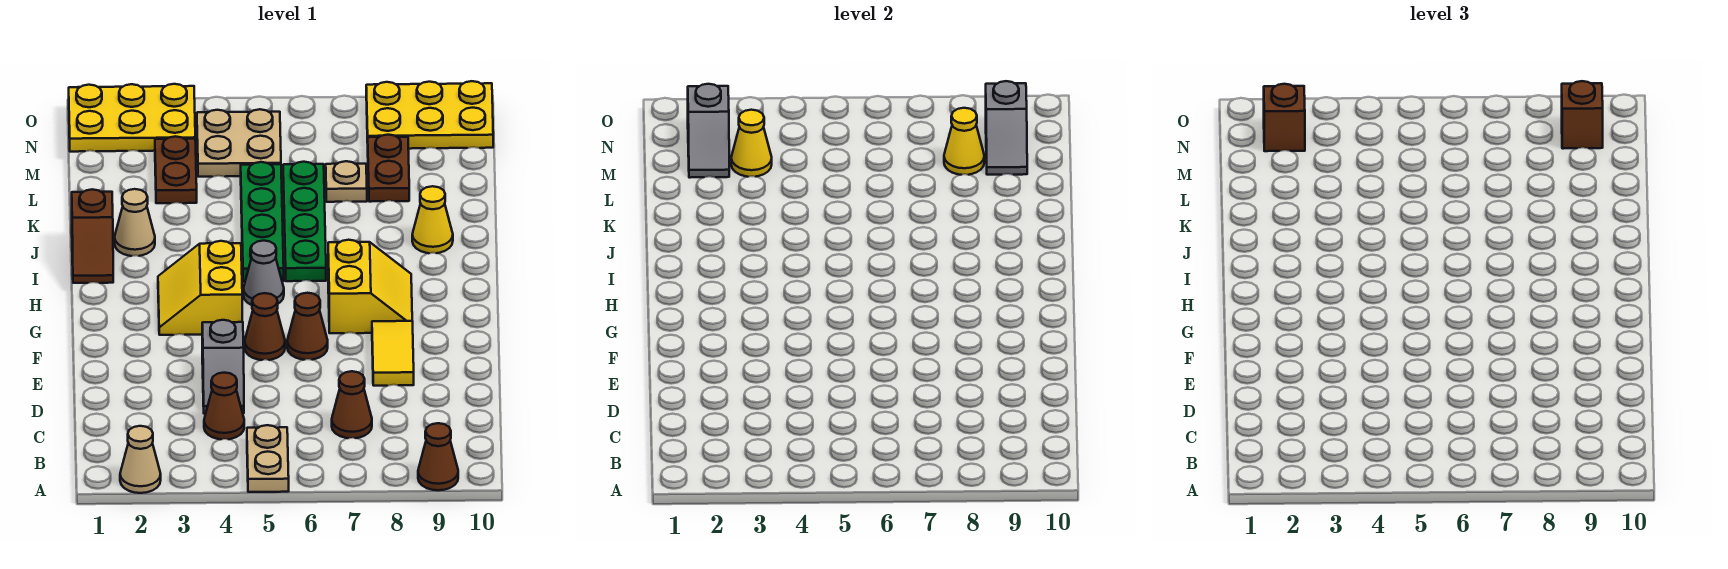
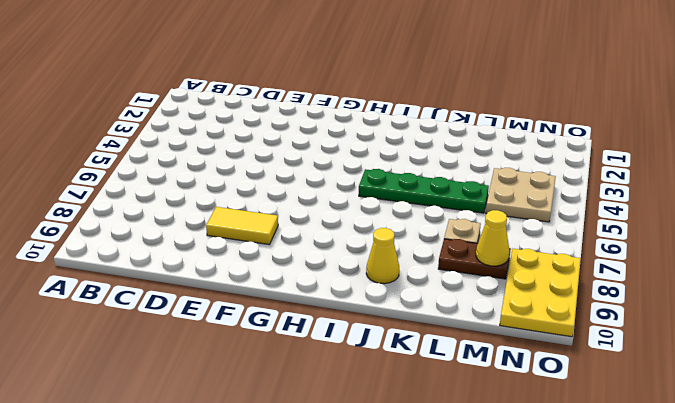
none -> tan 1x1 cone [120,426,161,493]
none -> tan 1x2 plate [247,425,289,492]
none -> brown 1x1 cone [418,423,458,490]

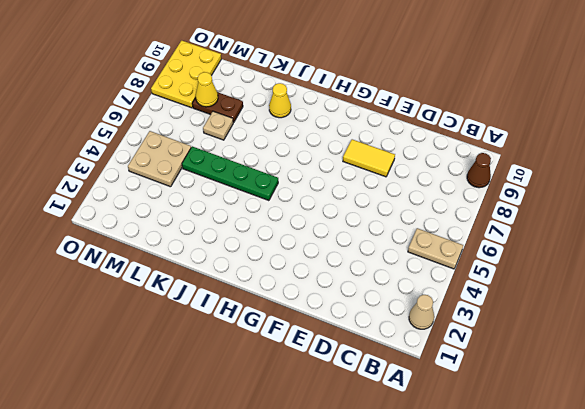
none -> brown 1x1 cone [204,373,244,439]
none -> brown 1x1 cone [332,371,372,438]
none -> grey 1x2 slope [202,320,244,414]

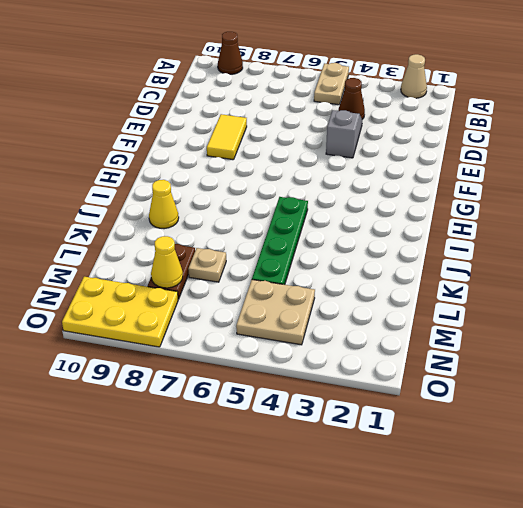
none -> brown 1x1 cone [332,371,372,438]
none -> brown 1x1 cone [245,293,285,360]
none -> brown 1x1 cone [287,293,328,360]

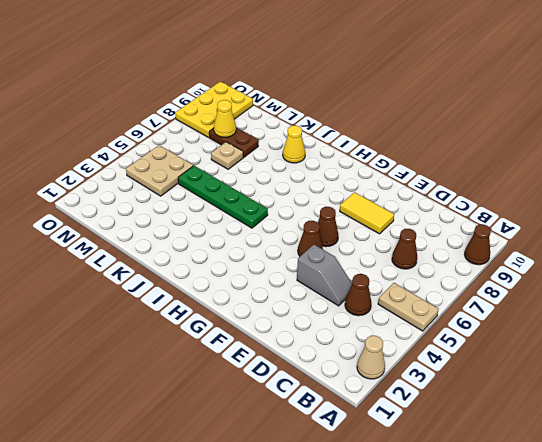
none -> yellow 2x2 slope [158,241,242,335]
none -> yellow 2x2 slope [328,240,412,333]
none -> grey 1x1 cone [243,241,284,305]

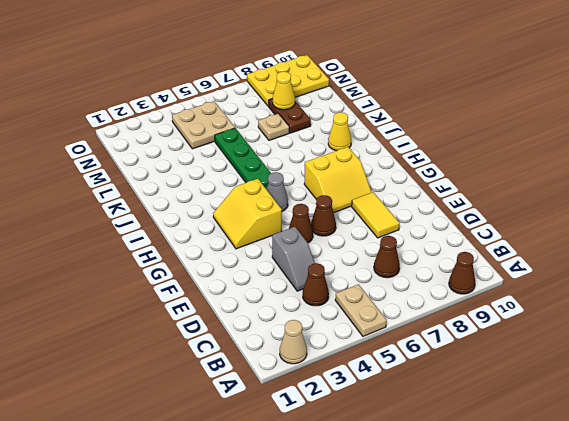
yellow 2x2 slope [304,147,372,213] -> yellow 2x2 slope turned to [328,240,412,333]
none -> brown 1x2 slope [72,189,113,283]
none -> green 1x4 plate [283,162,326,281]
none -> tan 1x1 cone [115,189,155,256]

